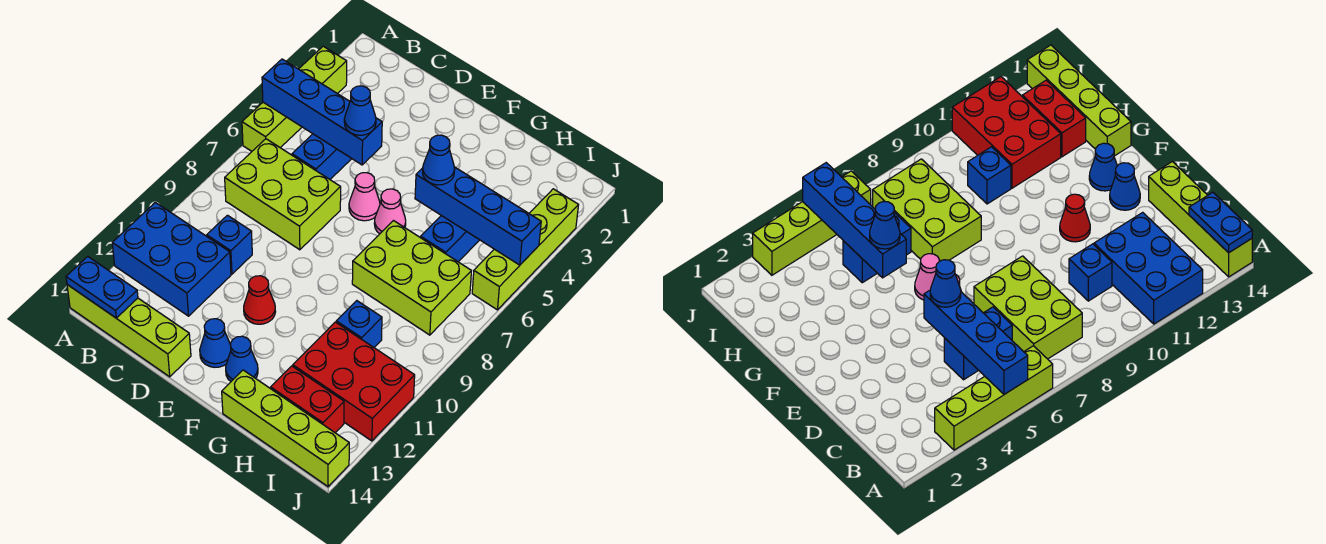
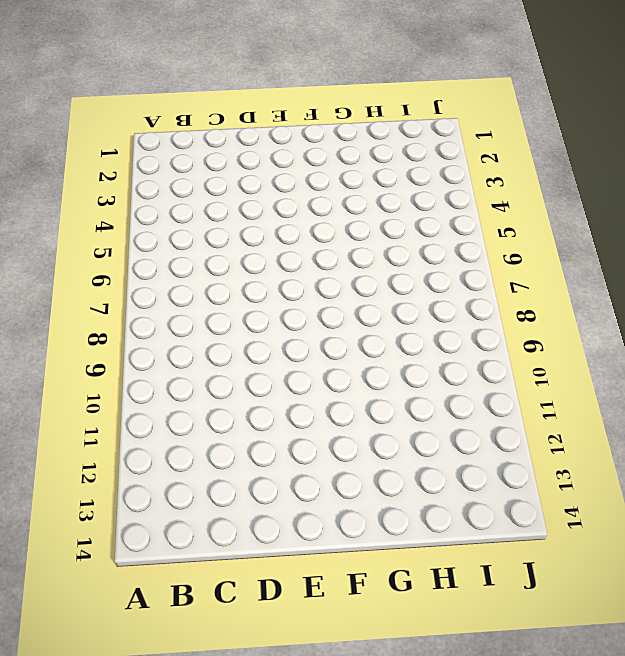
none -> lime 1x4 brick [242,46,347,151]
none -> blue 2x3 brick [112,202,231,316]
none -> lime 1x4 brick [67,285,191,377]

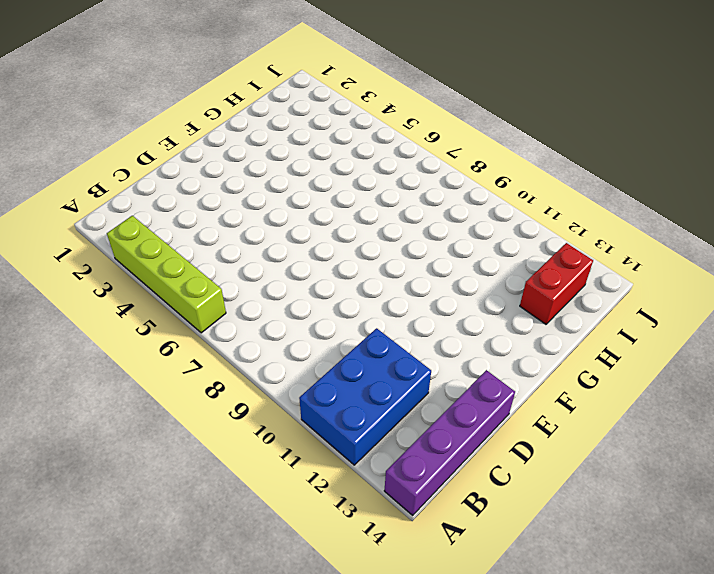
purple 1x4 brick [384,370,515,515] -> lime 1x4 brick [67,285,191,377]
none -> lime 2x3 brick [225,139,341,250]
none -> blue 1x2 brick [292,134,352,179]
none -> blue 1x1 brick [207,215,252,274]

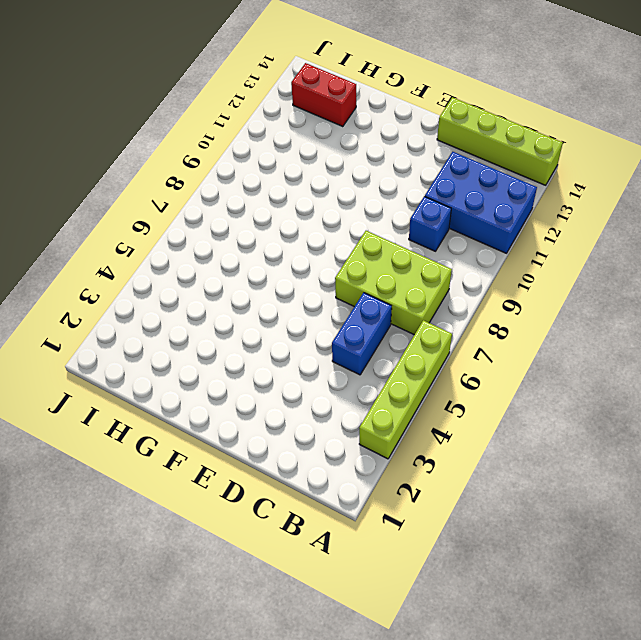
none -> pink 1x1 cone [349,173,380,221]
none -> red 1x1 cone [244,276,276,324]
none -> blue 1x1 cone [200,319,231,367]

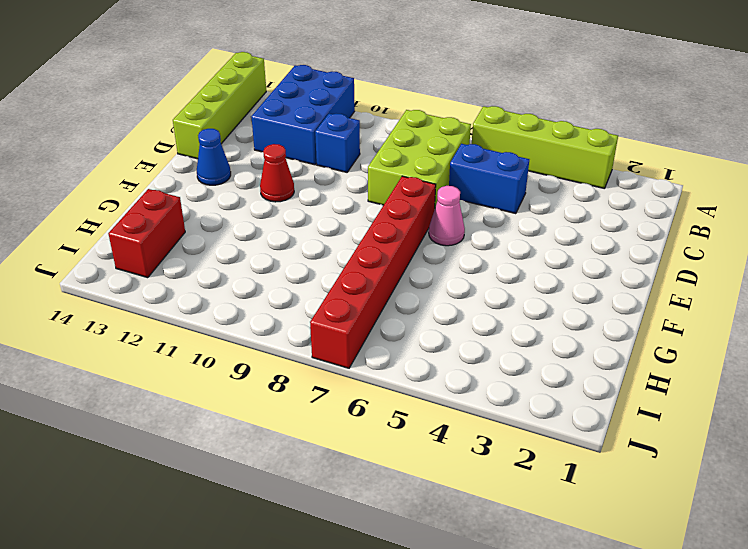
red 1x6 brick [310,176,436,368] -> lime 2x3 brick [352,221,471,335]
none -> pink 1x1 cone [374,189,406,234]
none -> blue 1x1 cone [226,336,258,381]
none -> lime 1x4 brick [222,370,349,487]

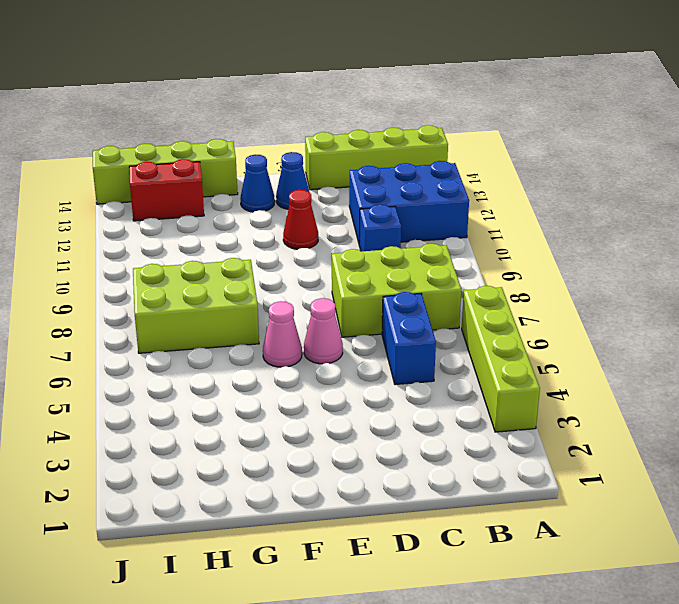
none -> blue 1x2 brick [421,216,479,262]
none -> blue 1x1 brick [336,301,382,347]
none -> red 2x3 brick [293,322,415,441]

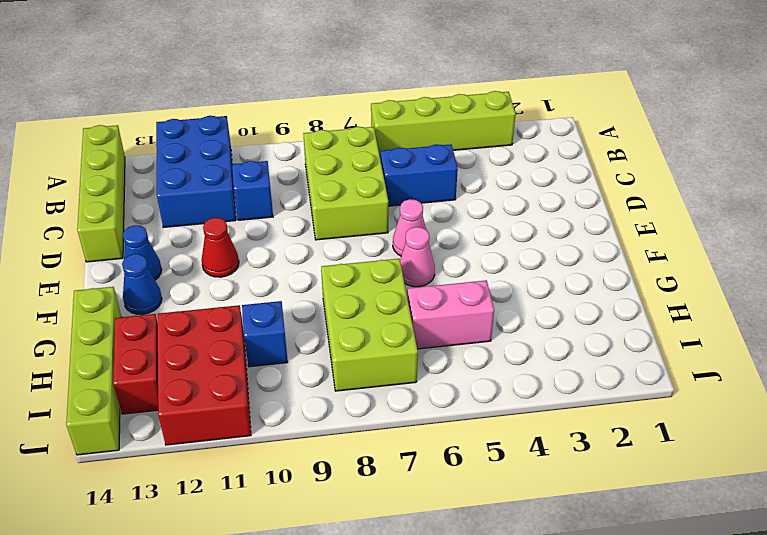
pink 1x2 brick [407,280,494,349] -> blue 1x2 brick [421,216,479,262]
none -> lime 1x4 brick [472,189,578,310]
none -> blue 1x4 brick [262,59,382,165]
none -> blue 1x2 plate [66,257,138,318]

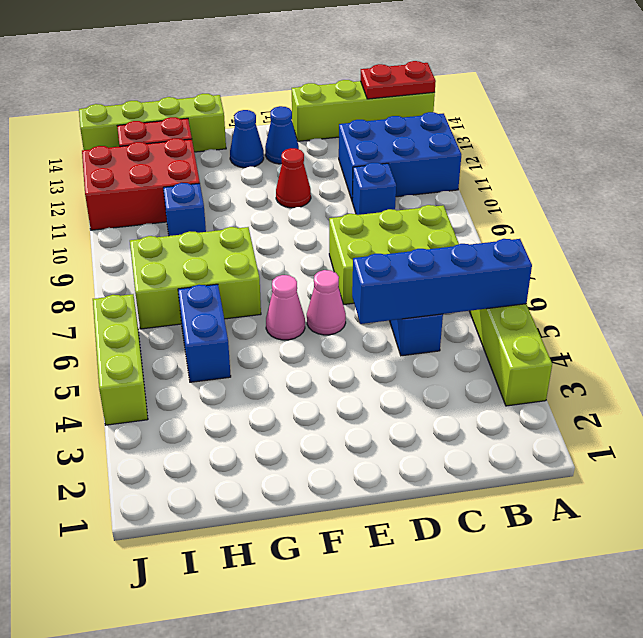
red 1x2 plate [361,61,436,99] -> blue 1x2 plate [66,257,138,318]
lime 1x3 brick [93,294,148,425] -> lime 1x4 brick [472,189,578,310]
none -> blue 1x4 brick [415,167,541,265]
none -> blue 1x1 cone [344,86,376,135]
none -> blue 1x1 cone [423,135,455,185]

